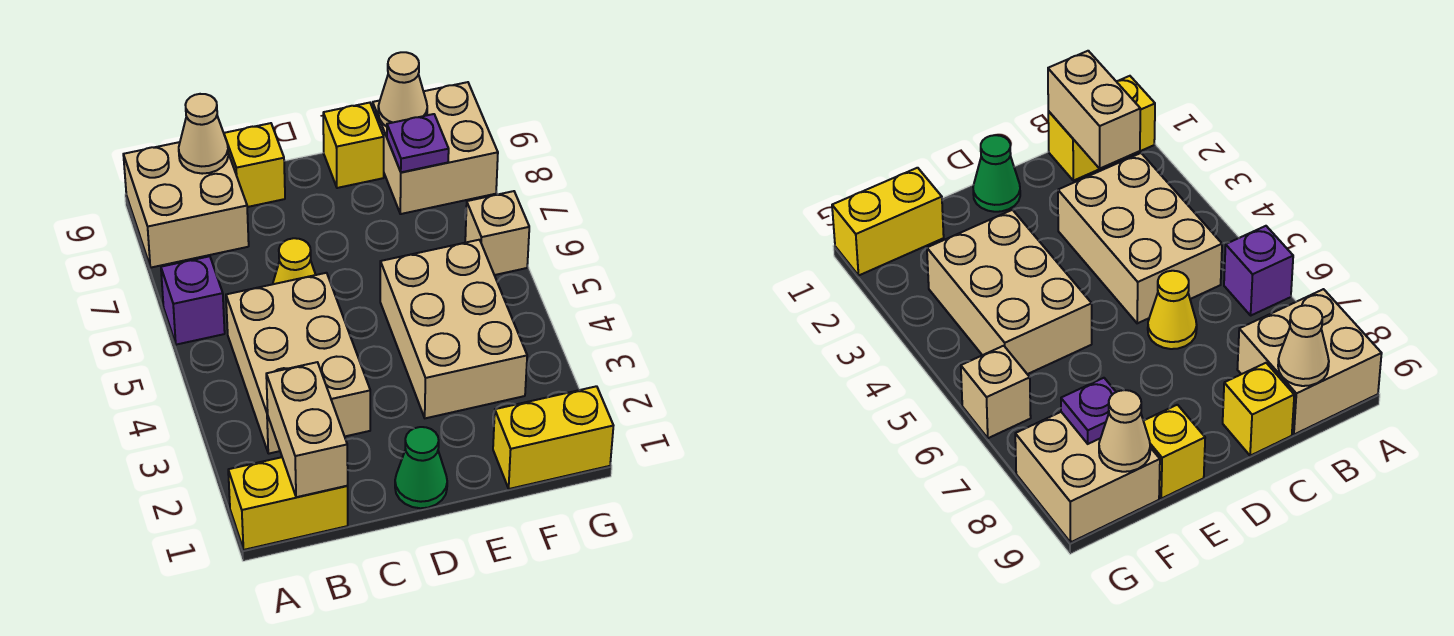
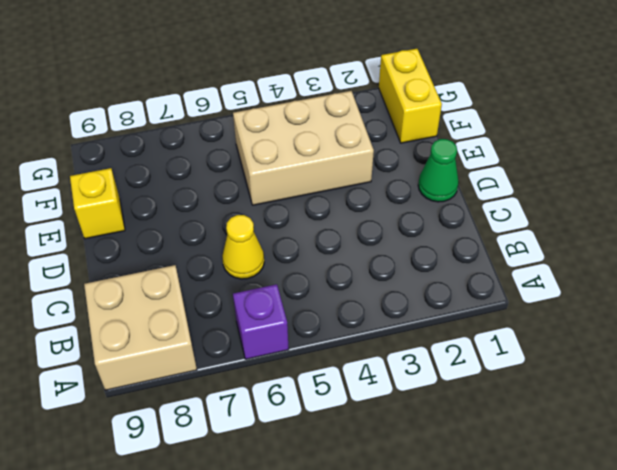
none -> yellow 1x2 brick [228,457,348,550]
none -> tan 2x3 brick [226,273,370,454]
none -> yellow 1x1 brick [224,123,285,207]

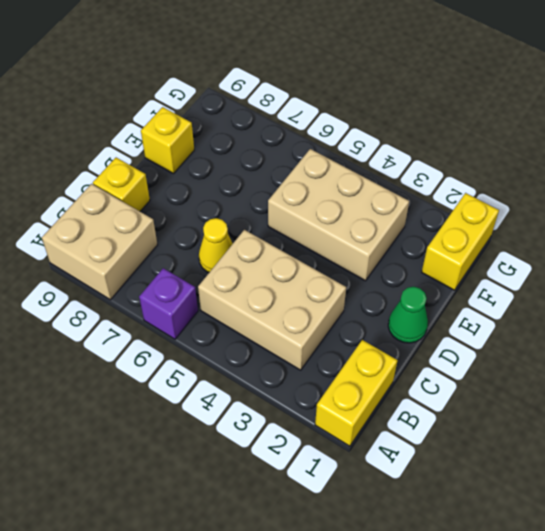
none -> tan 2x2 brick [373,82,498,214]
none -> tan 1x1 brick [465,191,529,275]
none -> tan 1x2 brick [266,362,348,497]

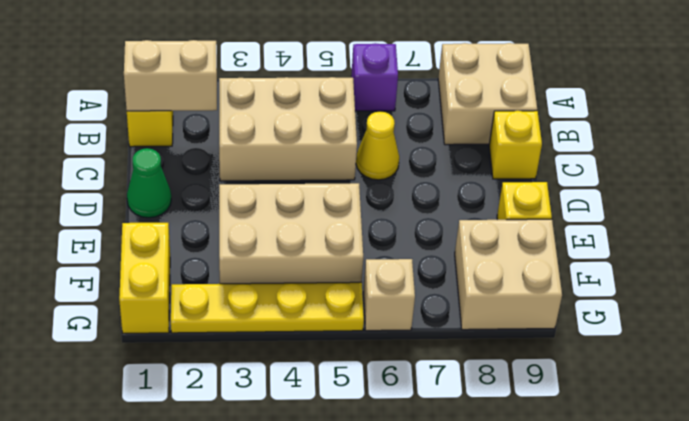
yellow 1x4 plate [171,282,364,333] -> none
none -> tan 1x1 cone [179,94,228,174]
none -> purple 1x1 plate [387,114,449,172]
none -> tan 1x1 cone [378,52,427,127]

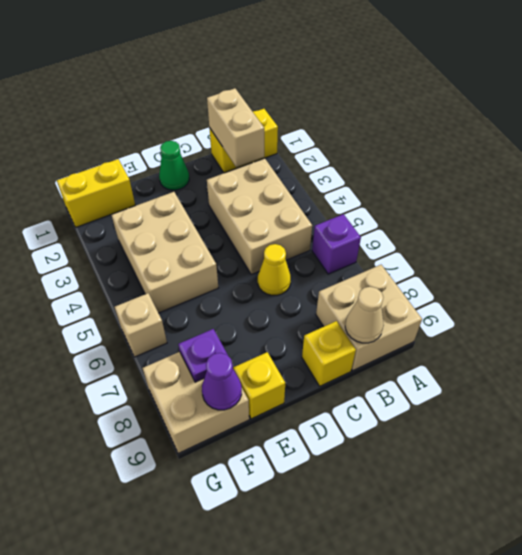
purple 1x1 cone [202,353,242,410] -> tan 1x1 cone [378,52,427,127]

